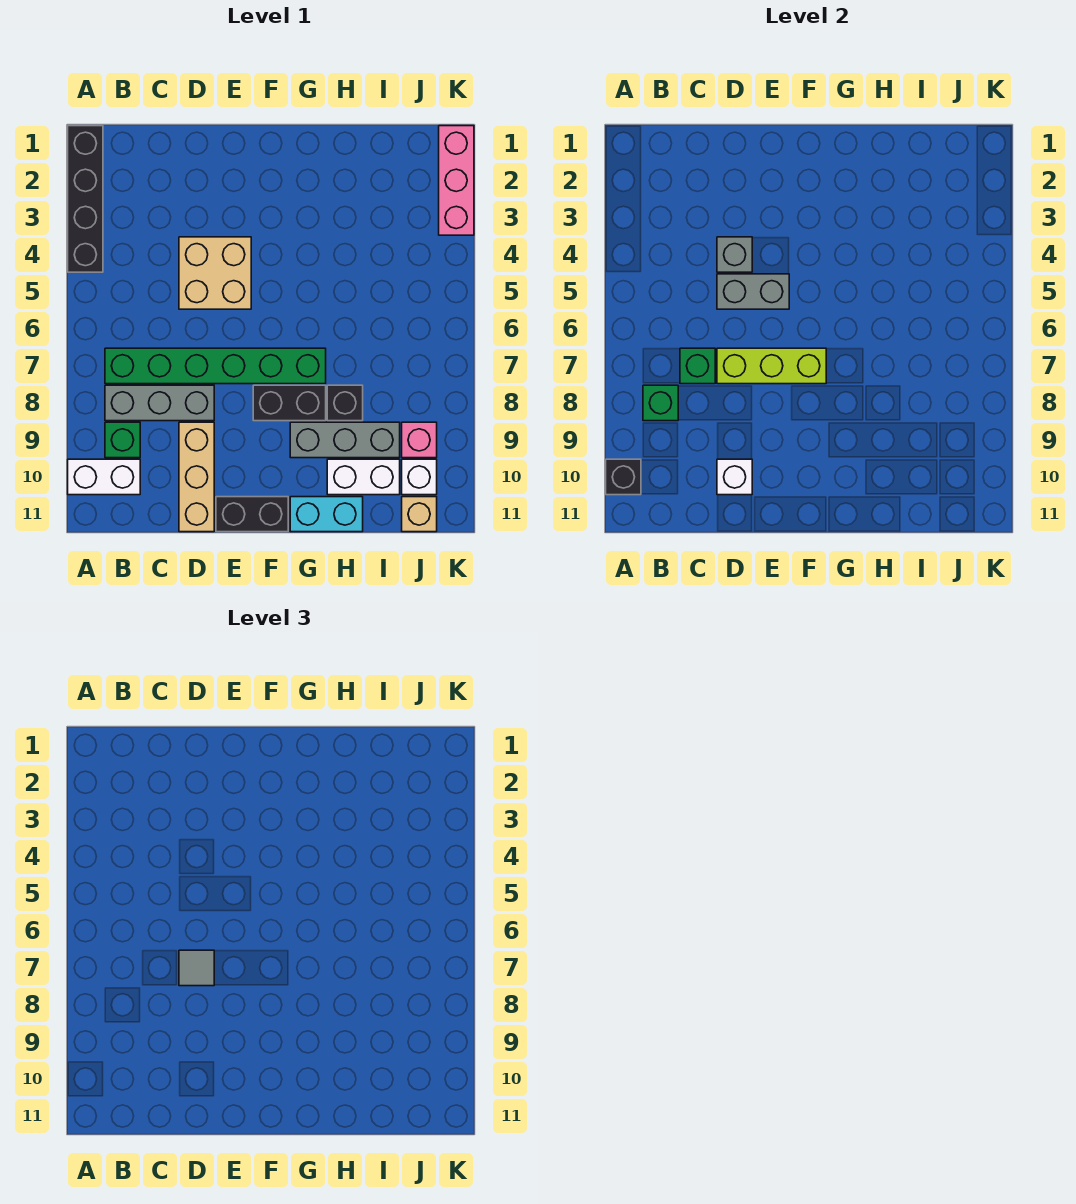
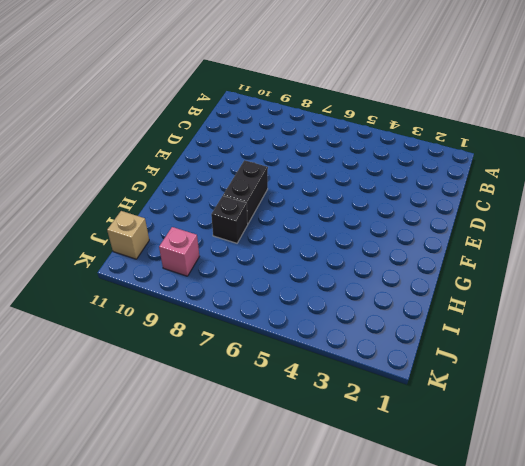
none -> black 1x4 brick [68,126,103,272]
none -> white 1x2 brick [68,459,140,495]
none -> green 1x6 brick [105,348,326,384]

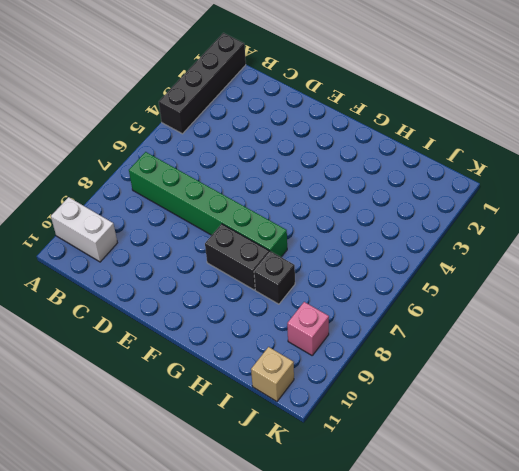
none -> grey 1x3 brick [105,385,214,421]
none -> green 1x1 brick [105,422,140,458]
none -> tan 2x2 brick [179,237,251,309]

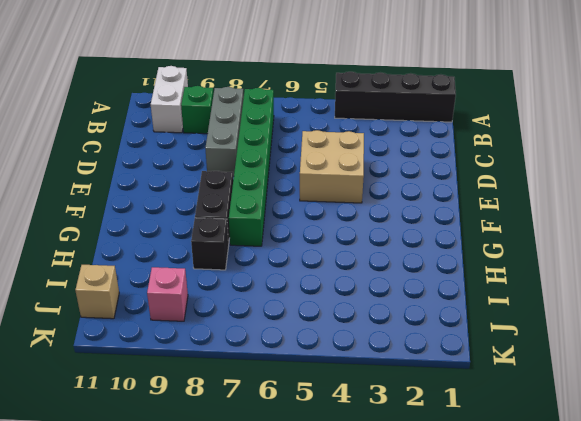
none -> tan 1x3 brick [179,422,214,532]
none -> black 1x2 brick [216,497,288,532]
none -> grey 1x3 brick [290,422,400,458]

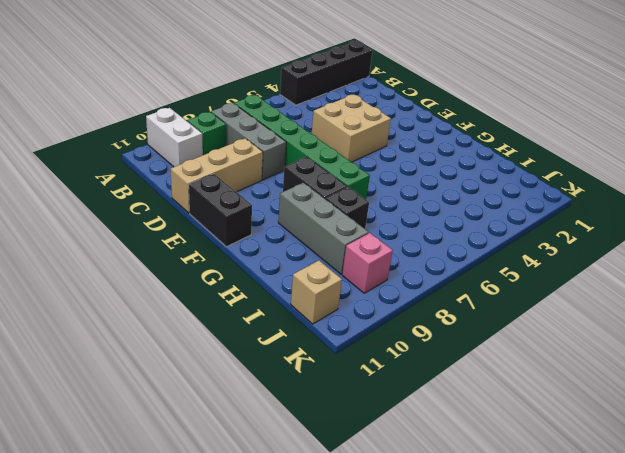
none -> cyan 1x2 brick [290,497,363,532]
none -> white 1x2 brick [327,459,400,495]
none -> white 1x1 brick [402,459,437,495]

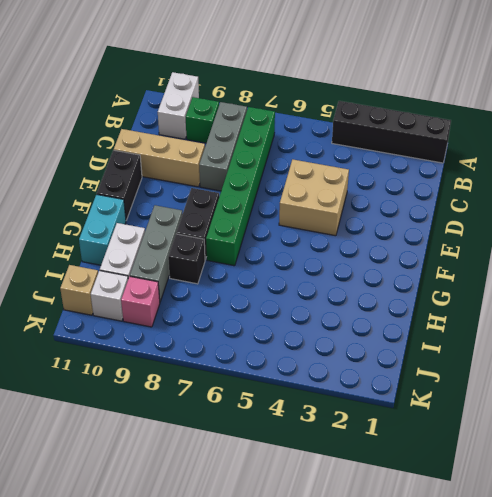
none -> pink 1x3 brick [439,126,474,235]
none -> black 1x1 brick [606,459,641,495]
none -> green 1x1 brick [643,385,678,421]

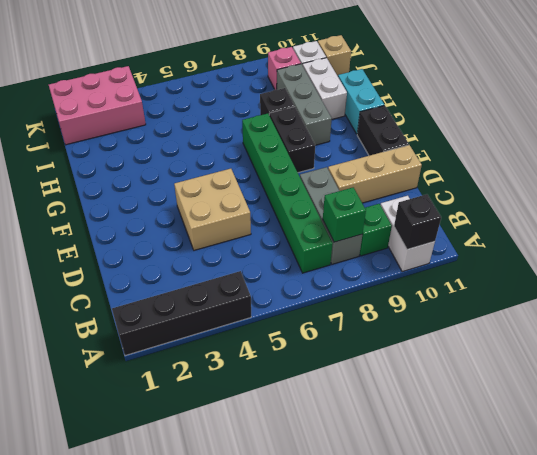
pink 2x3 brick [49,66,146,145] -> pink 1x3 brick [439,126,474,235]
none -> green 1x1 brick [680,348,715,384]
none -> grey 1x1 brick [717,237,752,272]
none -> grey 1x2 brick [717,274,789,309]

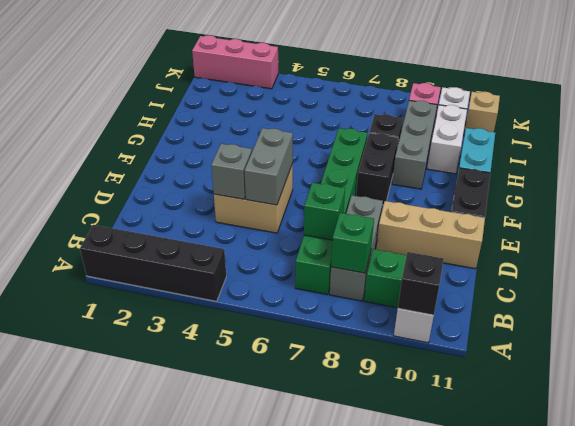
none -> lime 1x3 brick [717,348,826,384]
none -> white 1x1 brick [717,459,752,495]
none -> grey 1x1 tile [179,950,214,986]

